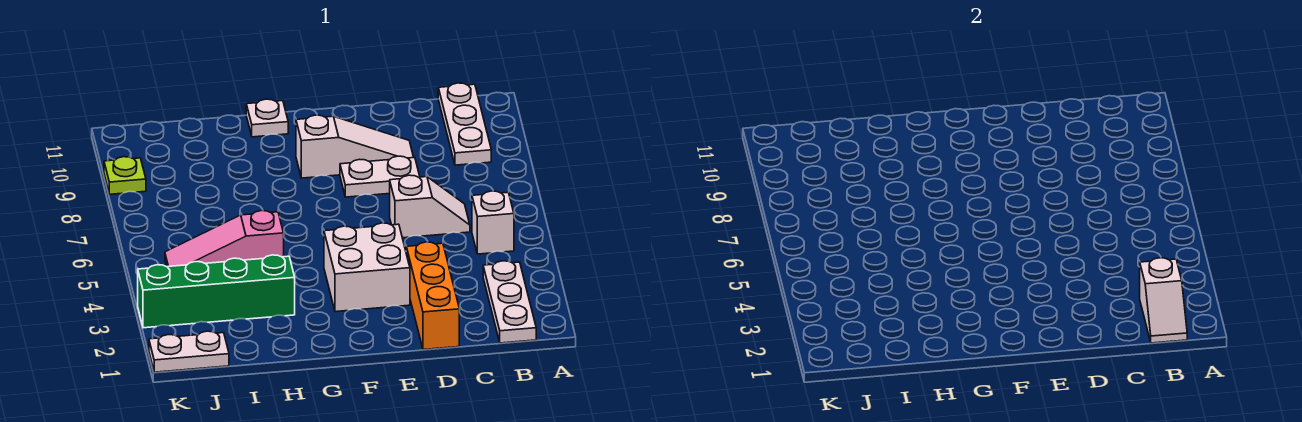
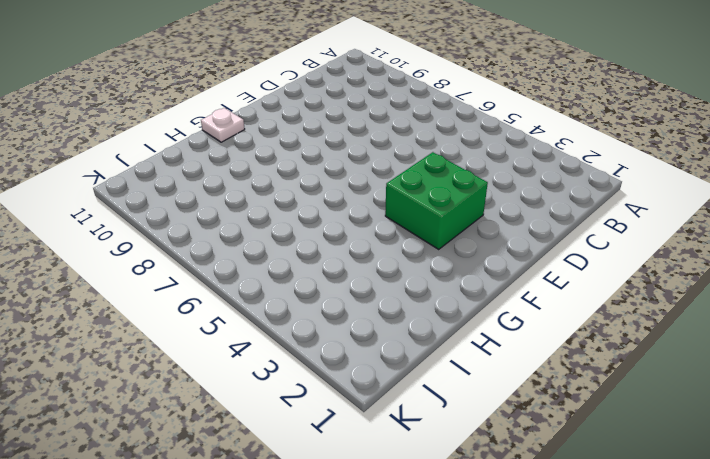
green 2x2 brick [385,152,488,249] -> white 2x2 brick [324,223,410,312]
none -> white 1x3 plate [483,261,536,343]
none -> white 1x1 brick [472,191,514,254]
none -> white 1x3 plate [438,83,491,165]

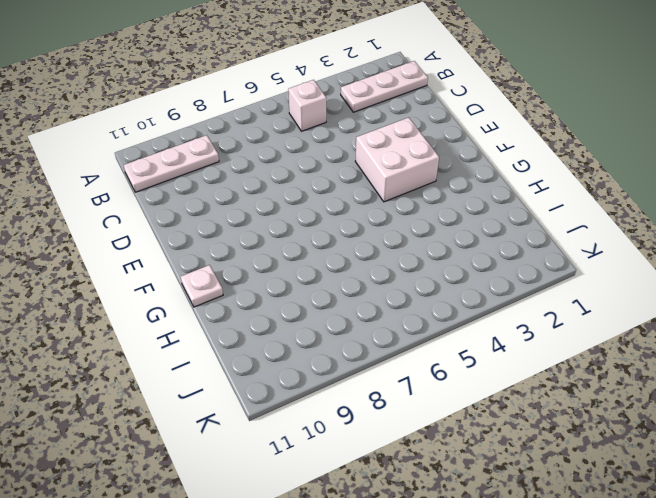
none -> white 1x2 slope [390,175,470,238]
none -> orange 1x3 brick [406,242,459,350]
none -> white 1x2 plate [340,156,420,197]

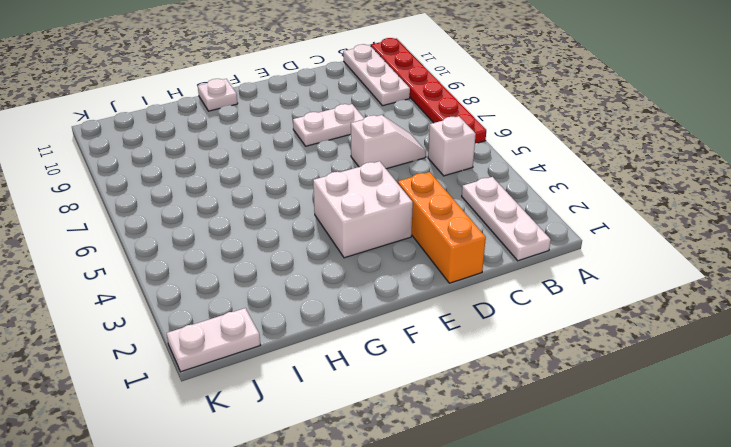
red 1x6 plate [371,38,486,143] -> none
none -> white 1x3 slope [296,115,414,178]
none -> green 1x4 brick [138,255,295,328]
none -> pink 1x3 slope [165,211,284,267]

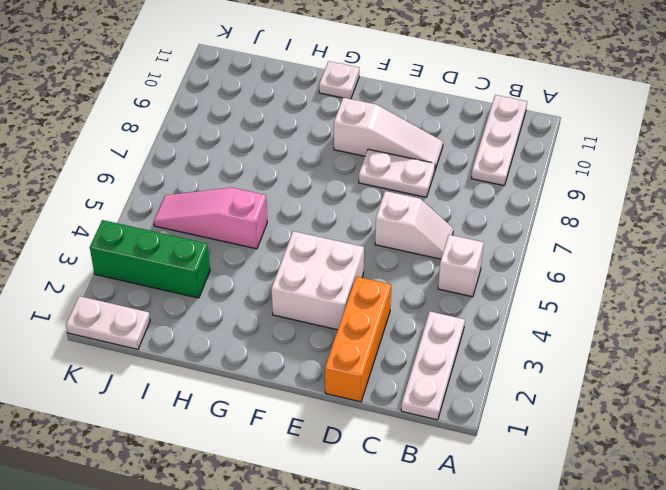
green 1x3 brick [90,220,210,298] -> green 1x4 brick [138,255,295,328]
none -> lime 1x1 plate [104,157,146,194]
none -> white 1x2 slope [1140,258,1187,343]

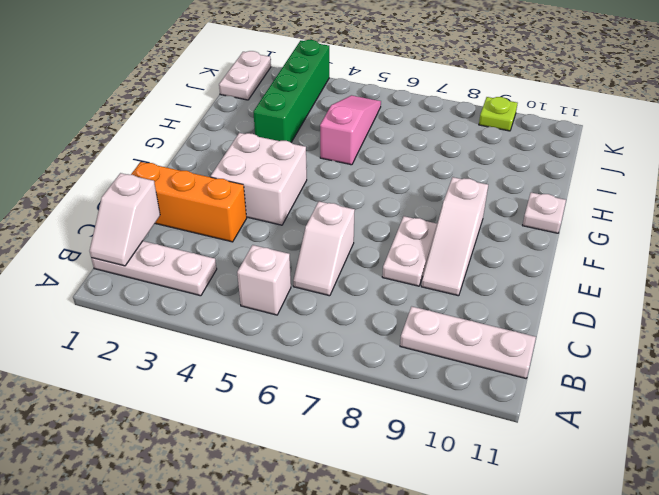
white 1x2 slope [90,173,160,266] -> white 1x2 slope turned to [1140,258,1187,343]

